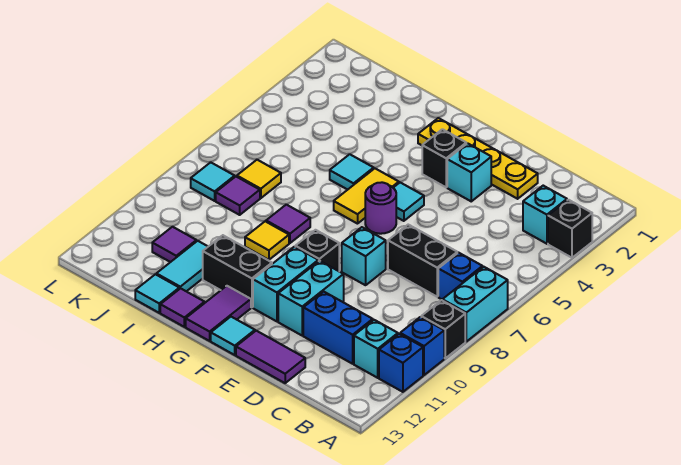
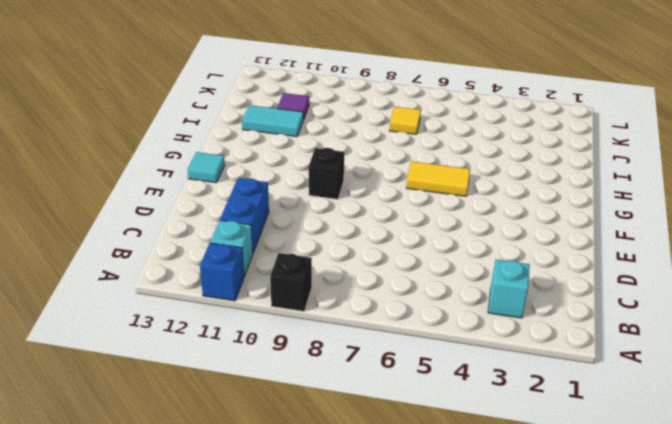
none -> black 1x1 brick [548,200,592,258]
none -> cyan 1x2 brick [442,267,508,342]
none -> blue 1x1 brick [400,317,444,375]
none -> blue 1x1 brick [438,253,483,299]

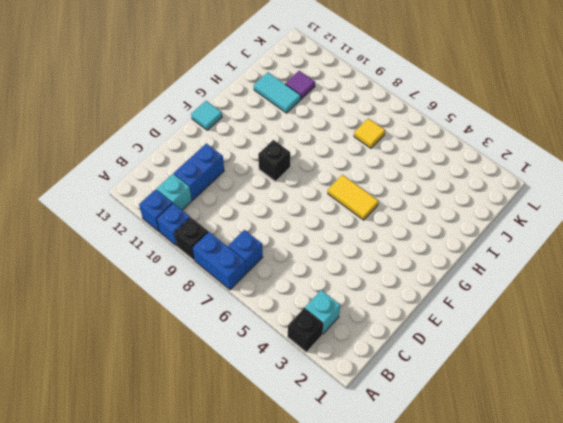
blue 1x2 brick [192,232,246,290] -> cyan 1x2 brick [442,267,508,342]
none -> black 1x2 brick [388,225,457,297]
none -> yellow 1x4 plate [418,118,538,199]
none -> purple 1x2 tile [236,331,305,383]
none -> cyan 1x1 brick [447,143,491,201]

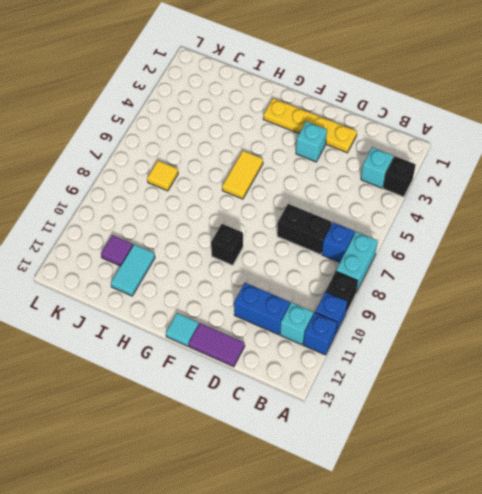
none -> cyan 1x1 brick [342,227,386,285]
none -> cyan 1x2 brick [278,261,344,335]
none -> black 1x1 brick [422,129,466,187]
none -> cyan 1x1 tile [393,183,424,221]

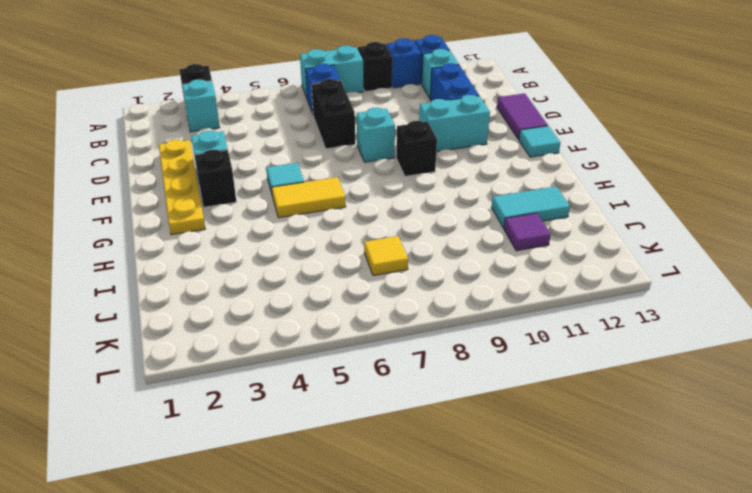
none -> purple 1x1 round brick [365,182,396,234]
none -> cyan 1x2 brick [253,247,318,321]
none -> black 1x2 brick [203,235,272,307]
none -> purple 1x2 tile [186,286,251,341]

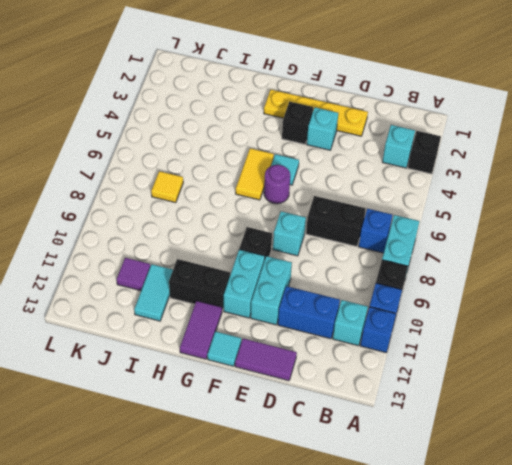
none -> cyan 1x1 tile [330,154,374,190]
none -> purple 1x1 tile [266,205,310,243]
none -> yellow 1x1 tile [245,221,289,260]
none -> purple 1x1 tile [160,288,205,327]

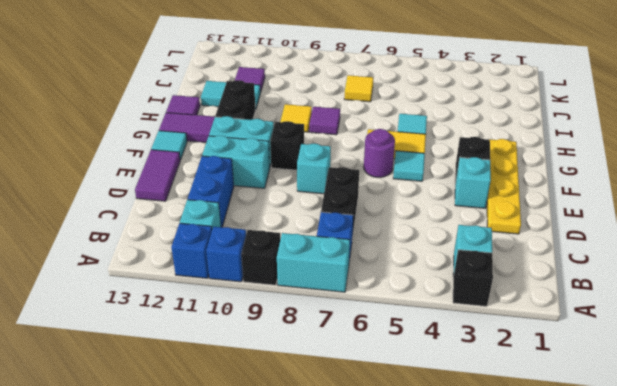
none -> cyan 1x1 tile [135,274,179,313]
none -> purple 1x1 tile [216,177,260,215]
none -> cyan 1x1 tile [191,162,235,201]

